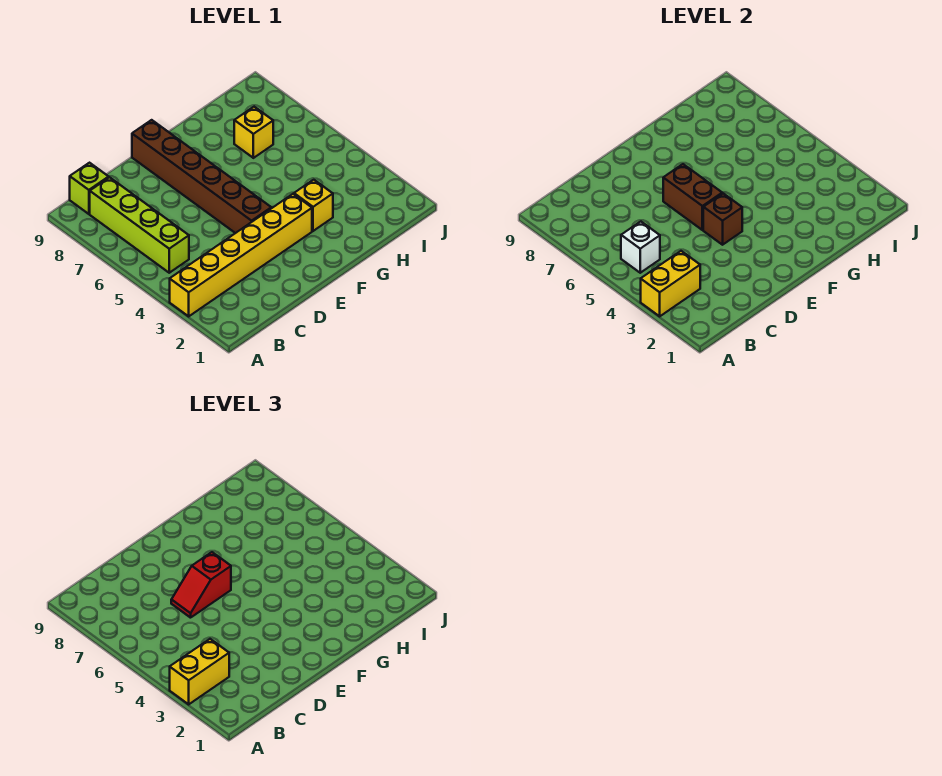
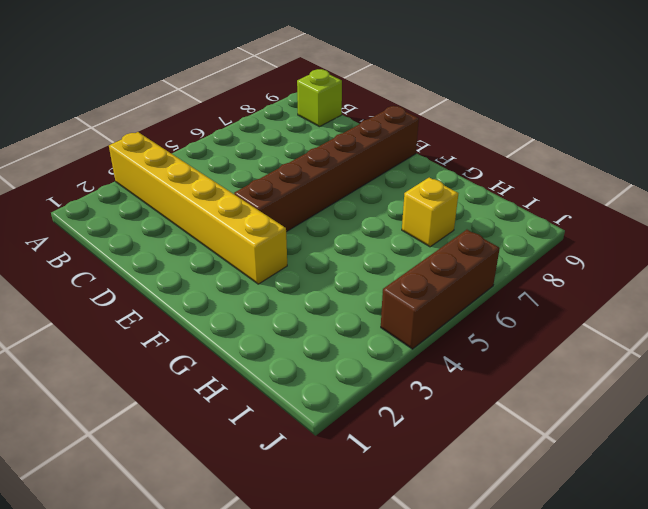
brown 1x3 brick [381,230,500,349] -> none
none -> lime 1x4 brick [90,177,189,273]
none -> yellow 1x1 brick [294,180,333,231]
none -> yellow 1x2 brick [641,251,700,316]

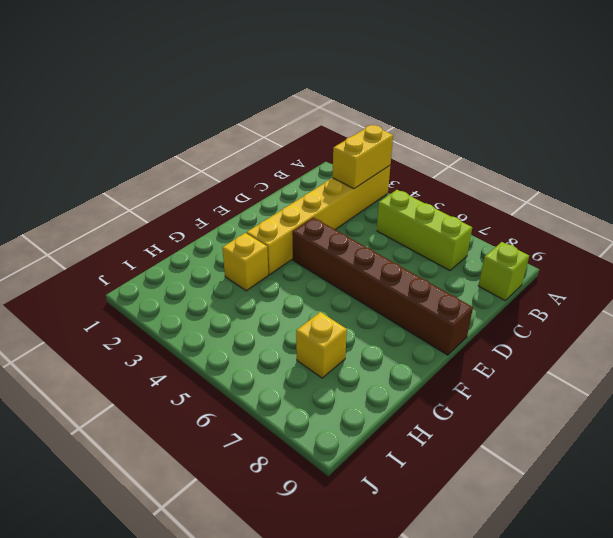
lime 1x3 brick [377,190,472,271] -> lime 1x4 brick [90,177,189,273]
none -> white 1x1 brick [621,222,660,273]
none -> brown 1x1 brick [703,193,742,245]
none -> brown 1x2 brick [663,164,722,230]

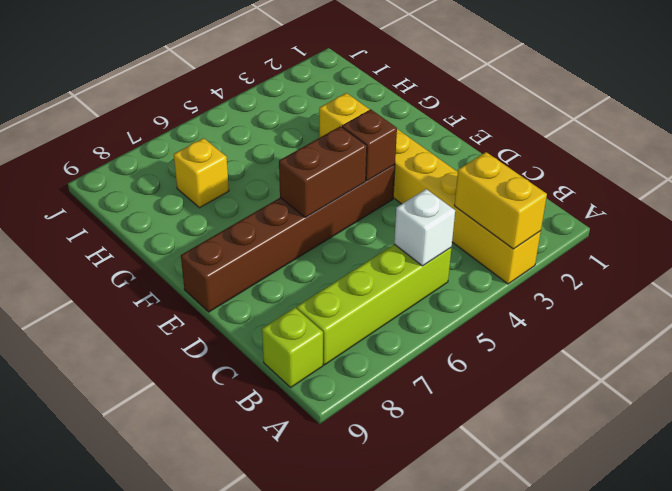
none -> yellow 1x2 brick [170,639,229,704]
none -> red 1x2 slope [171,552,231,618]

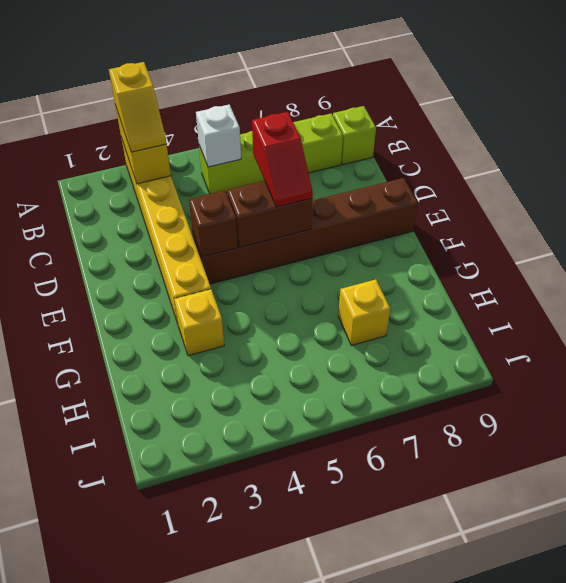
yellow 1x2 slope [109,62,167,152] -> yellow 1x2 brick [170,639,229,704]
red 1x2 slope [252,112,313,207] -> red 1x2 slope turned to [171,552,231,618]

